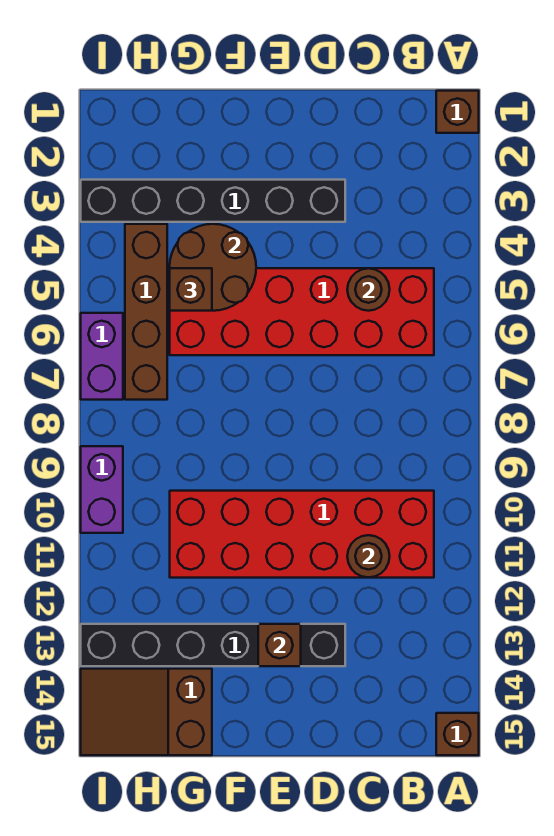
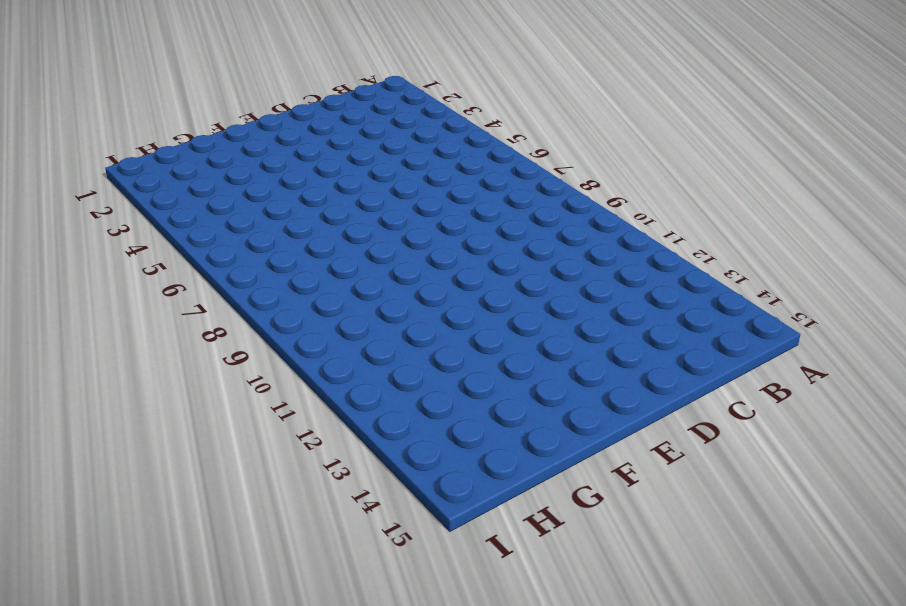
none -> brown 1x1 brick [436,91,479,133]
none -> brown 1x1 brick [436,713,479,755]
none -> red 2x6 brick [170,268,434,355]

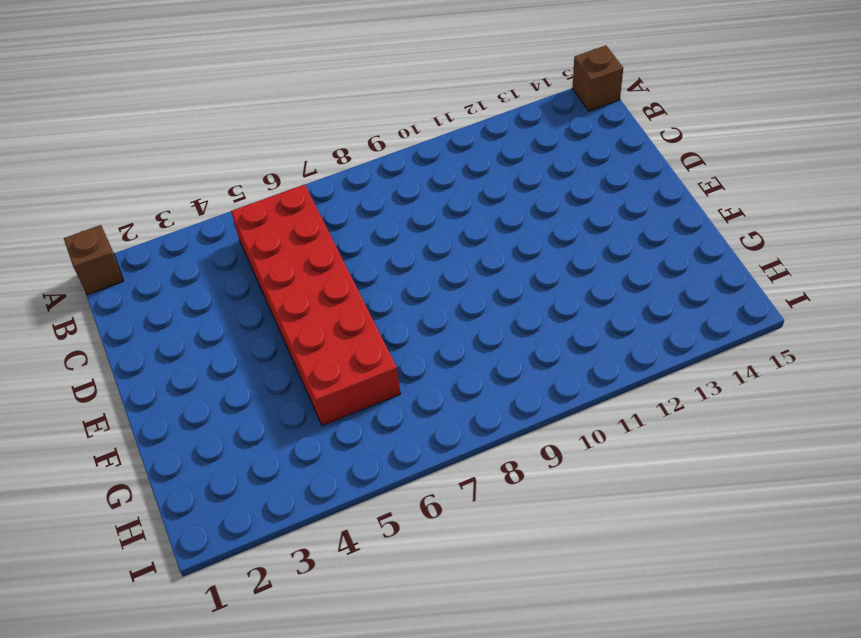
none -> red 2x6 brick [170,491,434,578]
none -> black 1x6 brick [81,180,345,222]
none -> black 1x6 brick [81,624,345,666]

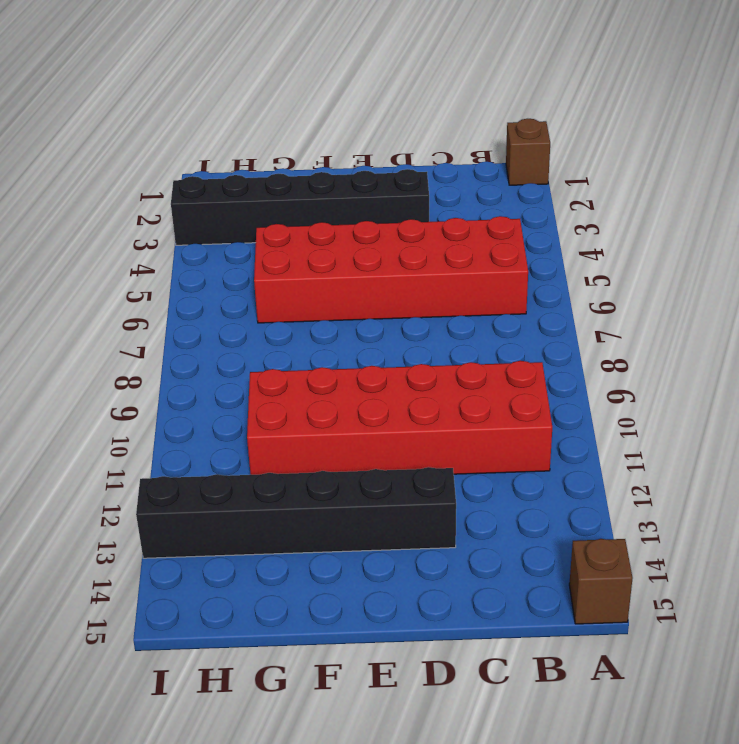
none -> brown 2x3 slope [81,669,212,755]
none -> brown 1x4 brick [125,224,167,400]
none -> purple 1x2 brick [81,313,123,400]

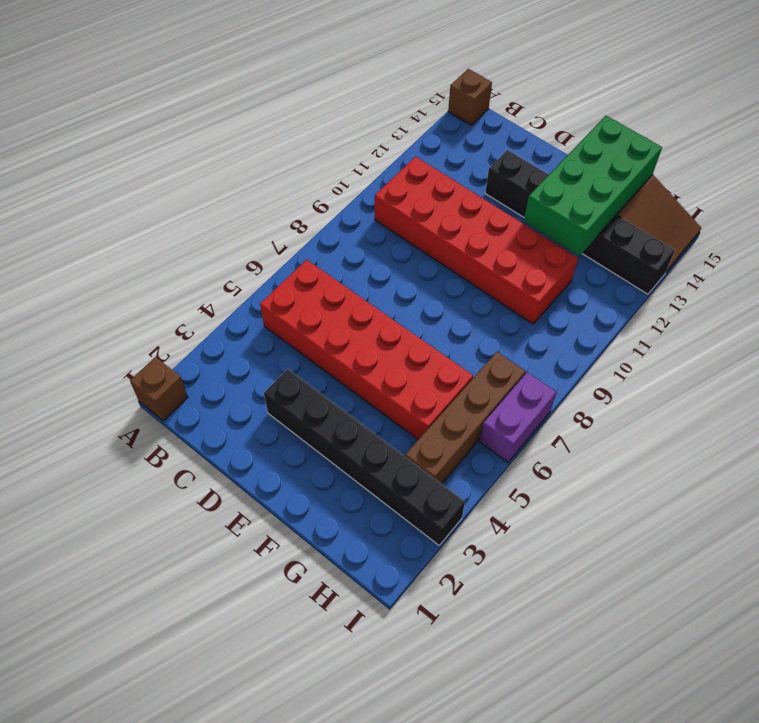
green 2x4 brick [524,116,662,256] -> none
none -> purple 1x2 brick [81,446,123,533]
none -> brown 1x1 round brick [347,268,390,311]
none -> brown 1x1 round brick [347,535,390,577]

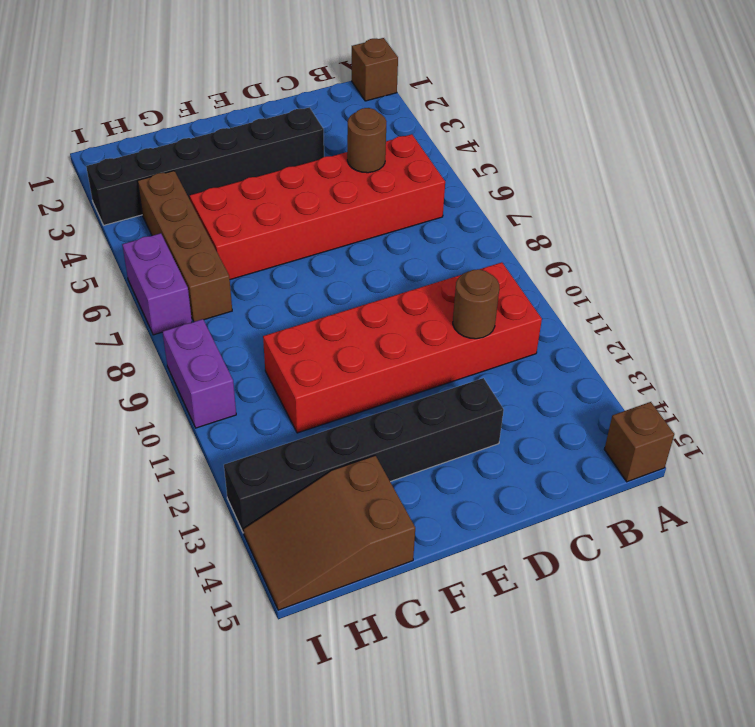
none -> brown 1x1 brick [258,624,301,666]
none -> brown 2x2 round brick [170,224,256,311]
none -> brown 1x1 brick [170,268,212,311]

